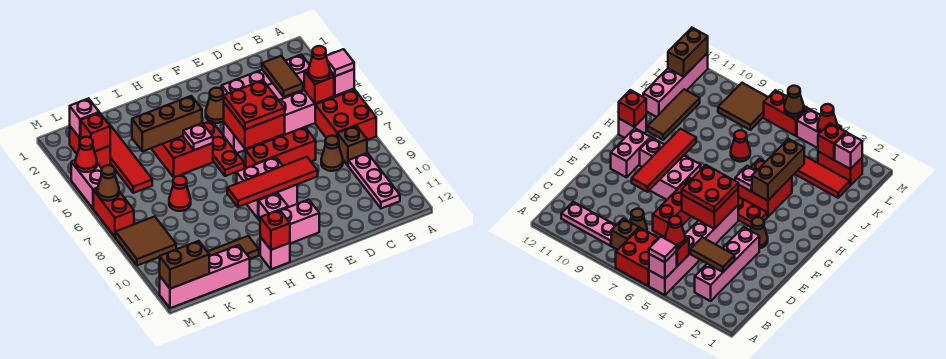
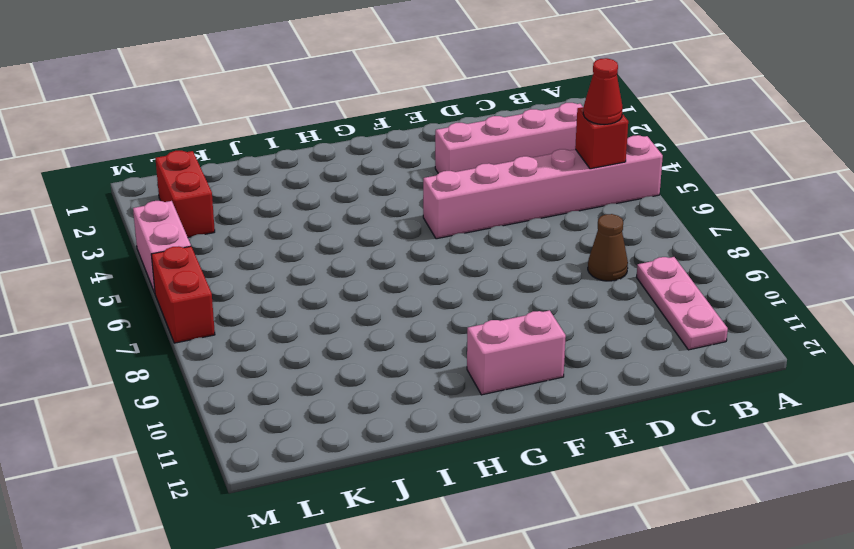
none -> red 2x2 brick [315,89,376,140]
none -> brown 1x1 brick [337,126,367,165]
none -> red 1x3 brick [246,127,316,168]
none -> brown 1x1 cone [206,88,224,123]

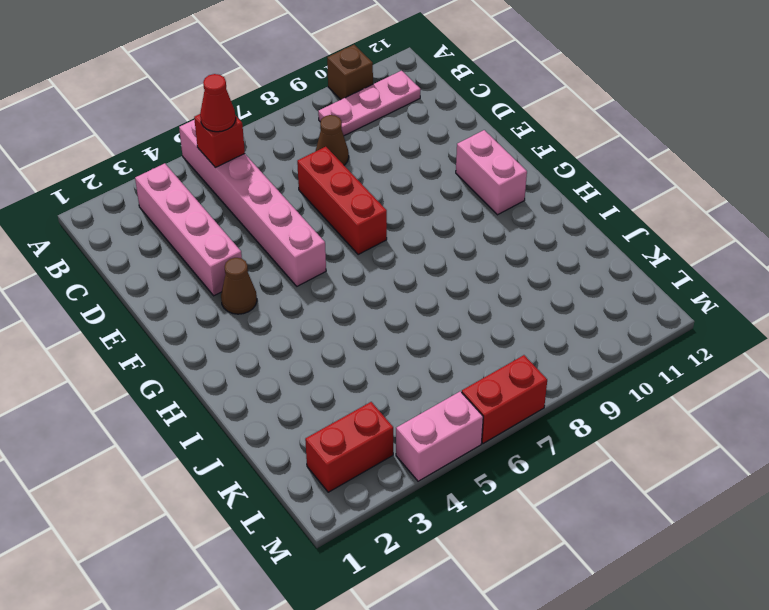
brown 1x1 brick [327,45,373,100] -> brown 1x1 brick moved to [337,126,367,165]
none -> red 2x2 brick [315,89,376,140]
none -> pink 2x2 brick [237,157,297,219]
none -> red 1x3 plate [204,121,244,176]
none -> pink 1x1 brick [259,193,288,221]

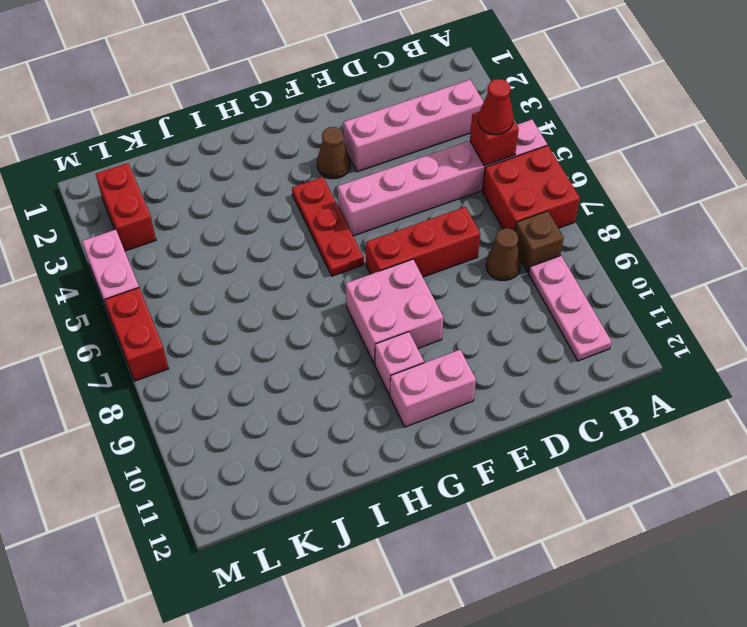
none -> red 2x2 brick [152,136,213,177]
none -> pink 1x1 brick [260,237,290,269]
none -> brown 1x3 tile [208,236,259,259]
none -> red 1x1 cone [169,176,191,211]

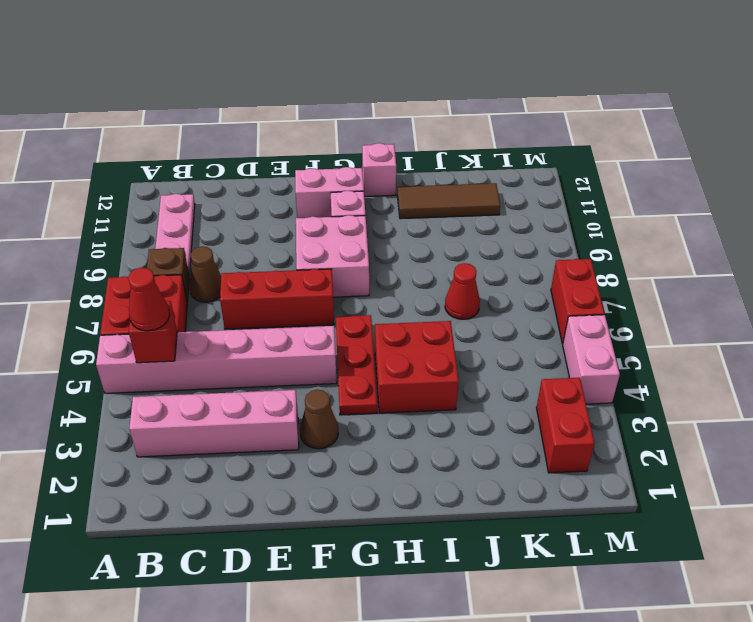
none -> pink 1x4 brick [160,245,250,308]
none -> red 1x4 tile [108,123,152,193]
none -> brown 2x2 tile [115,217,176,265]
none -> pink 1x1 brick [330,69,354,96]

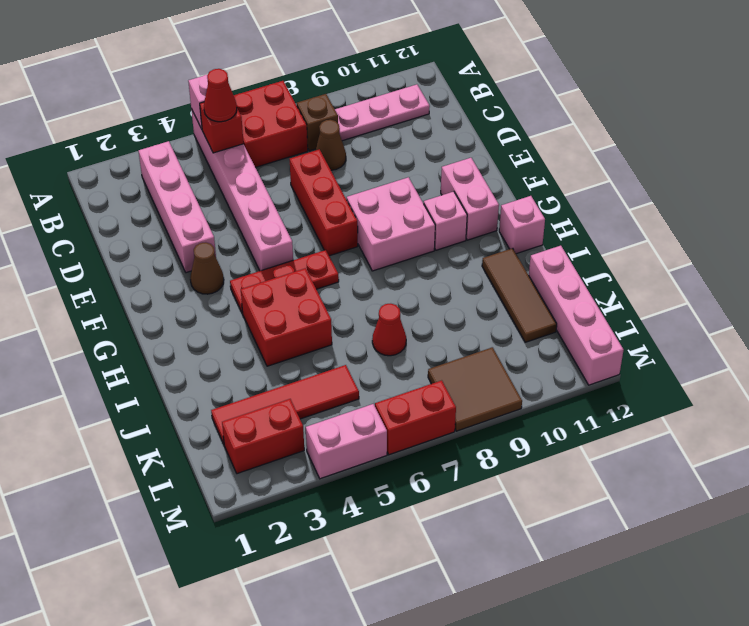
none -> brown 1x2 tile [262,56,303,97]
none -> red 2x2 brick [224,103,285,149]
none -> red 1x4 tile [227,157,318,207]
none -> brown 1x3 brick [132,96,202,151]

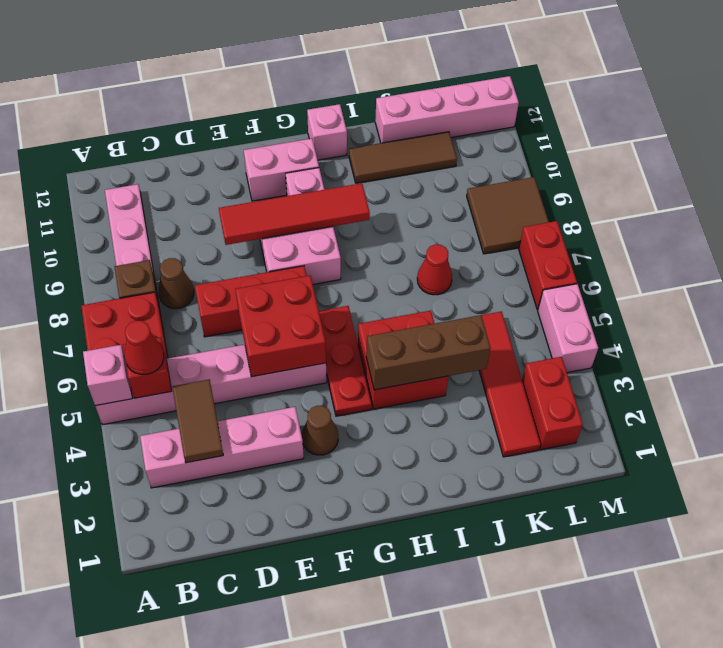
none -> pink 1x1 plate [183,123,213,150]
none -> red 1x1 brick [260,210,290,250]
none -> pink 1x1 brick [70,98,99,139]
none -> red 1x1 brick [81,113,110,151]

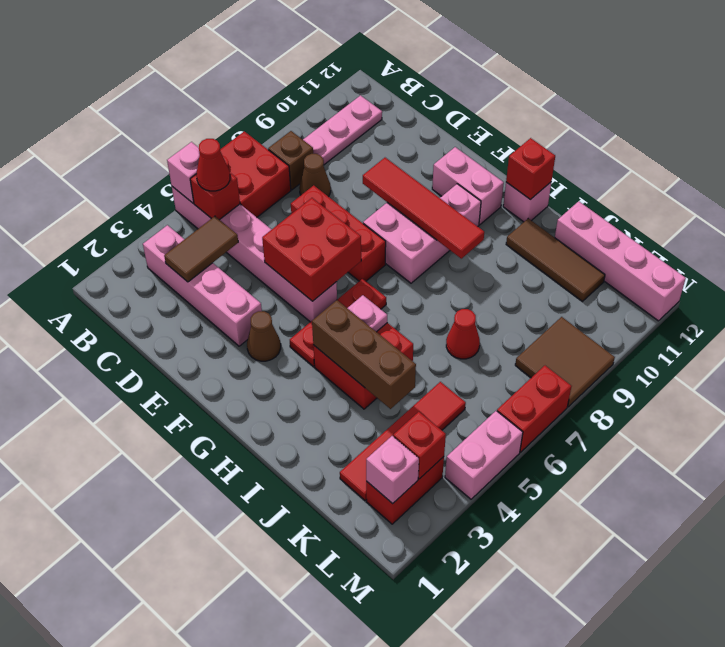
none -> brown 1x2 brick [160,241,209,289]
none -> red 1x1 cone [75,137,97,172]
none -> brown 1x1 cone [97,165,119,201]
none -> pink 1x1 tile [326,49,354,76]

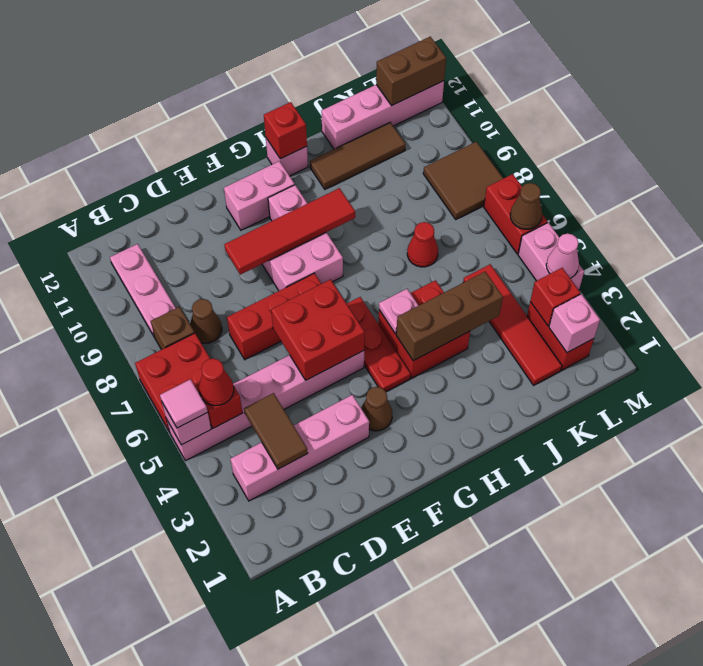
pink 1x1 cone [546,233,579,278] -> red 1x1 cone [75,137,97,172]
none -> red 2x2 plate [224,80,285,129]

